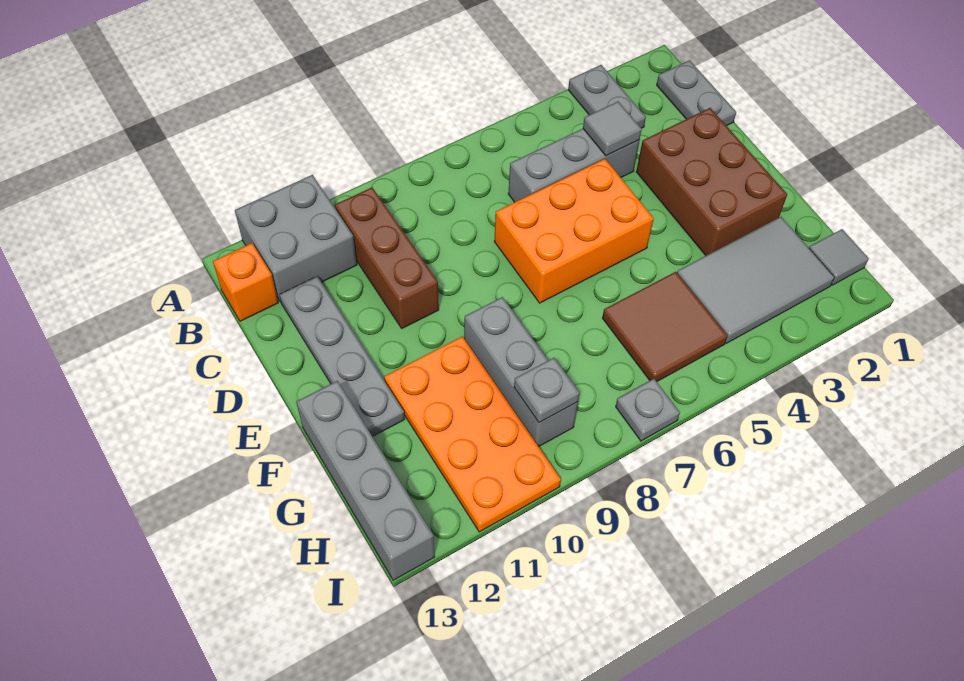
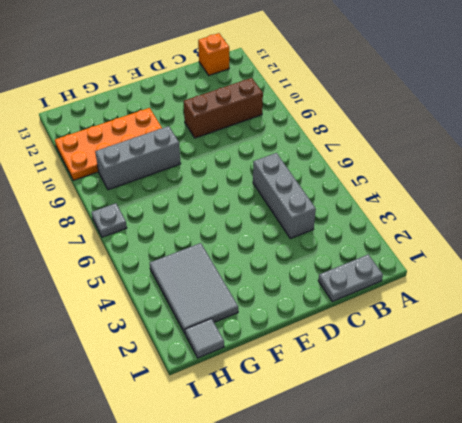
none -> grey 1x2 plate [568,65,646,128]
none -> grey 2x2 brick [235,175,357,302]
none -> grey 1x4 plate [279,276,405,437]

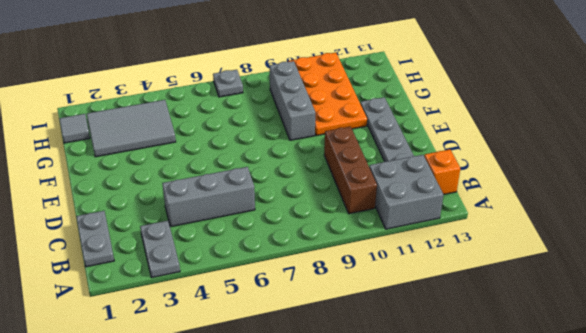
none -> brown 2x3 brick [636,108,787,256]
none -> orange 2x3 brick [494,159,654,303]
none -> grey 1x4 brick [296,381,435,580]

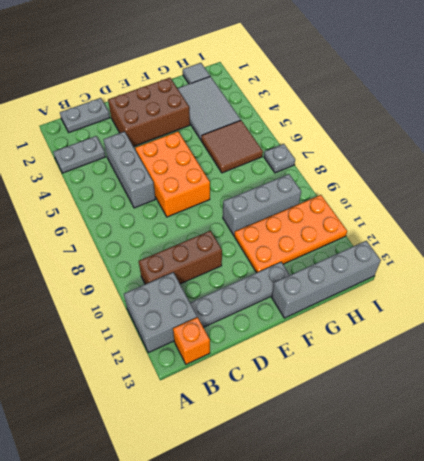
none -> grey 1x1 tile [583,101,642,156]
none -> grey 1x1 plate [514,358,580,423]

